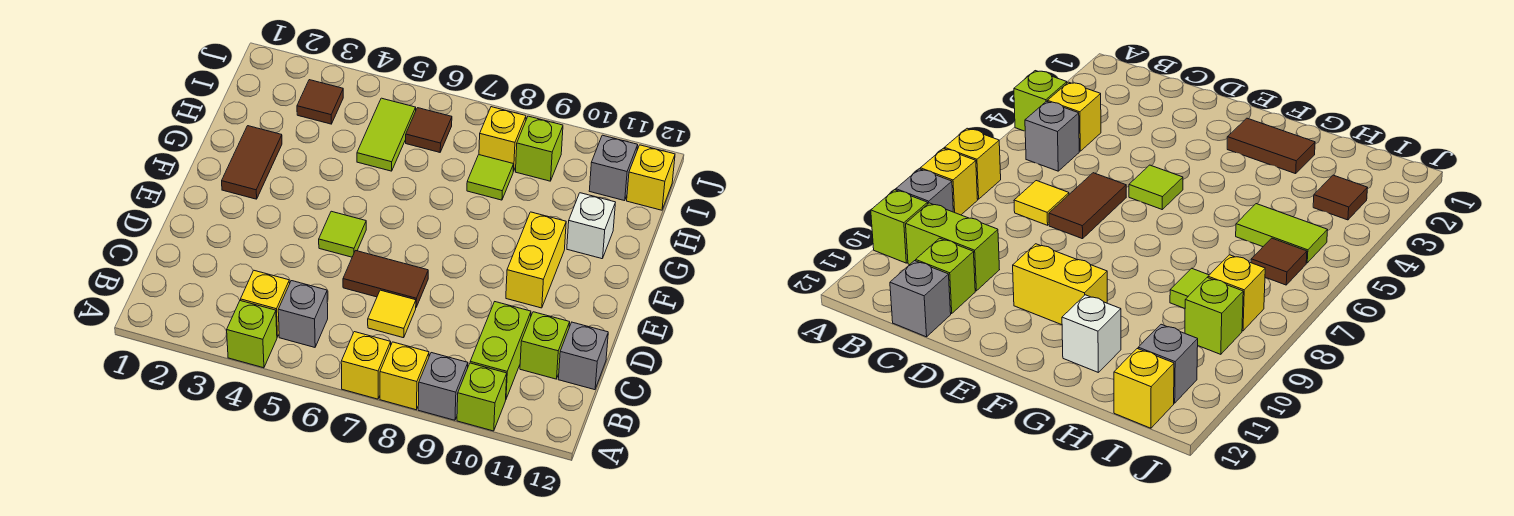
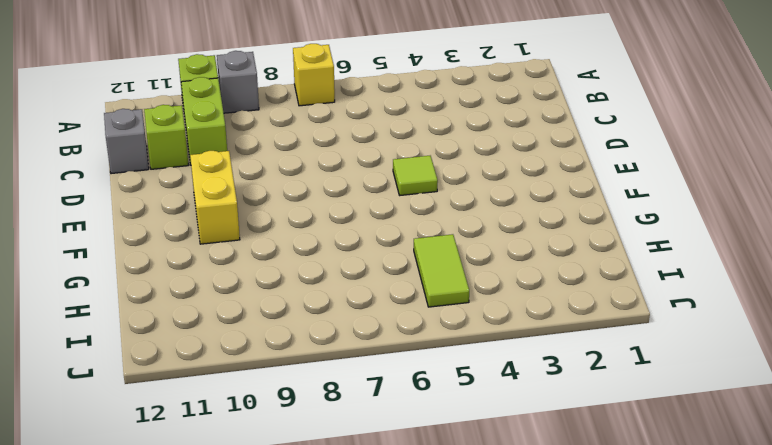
none -> lime 1x1 brick [227,301,277,368]
none -> yellow 1x1 brick [380,342,429,410]
none -> yellow 1x1 brick [241,270,290,337]

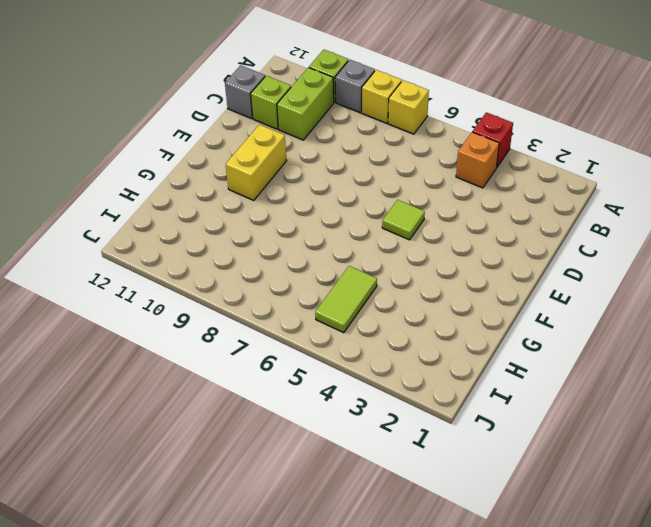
red 1x1 brick [473,112,513,168] -> lime 1x1 brick [227,301,277,368]
orange 1x1 brick [456,132,499,188] -> yellow 1x1 brick [241,270,290,337]
none -> grey 1x1 brick [278,281,328,347]
none -> yellow 1x1 tile [368,290,416,338]
none -> brown 1x2 tile [343,251,428,307]

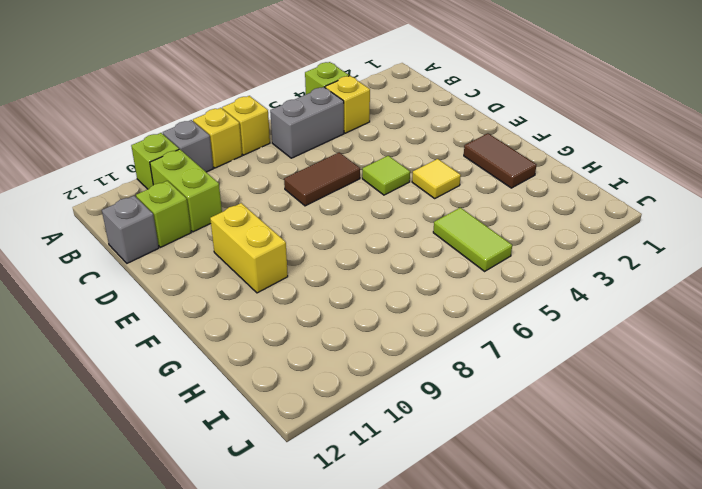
grey 1x2 brick [270,87,344,158] -> grey 1x1 brick [278,281,328,347]
yellow 1x1 tile [412,159,461,198] -> yellow 1x1 tile moved to [368,290,416,338]
none -> white 1x1 brick [567,193,615,259]
none -> lime 1x1 tile [467,155,514,200]
none -> brown 1x1 tile [297,80,343,124]

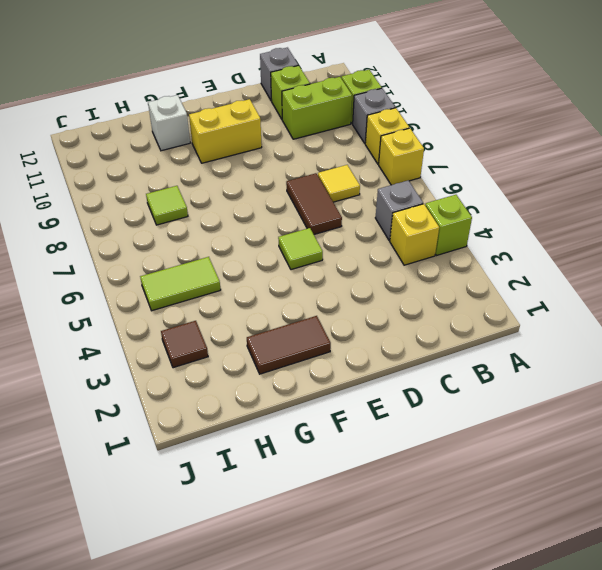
none -> brown 1x1 tile [406,108,452,152]
none -> yellow 1x1 brick [479,107,526,171]
none -> lime 1x1 brick [516,116,563,181]

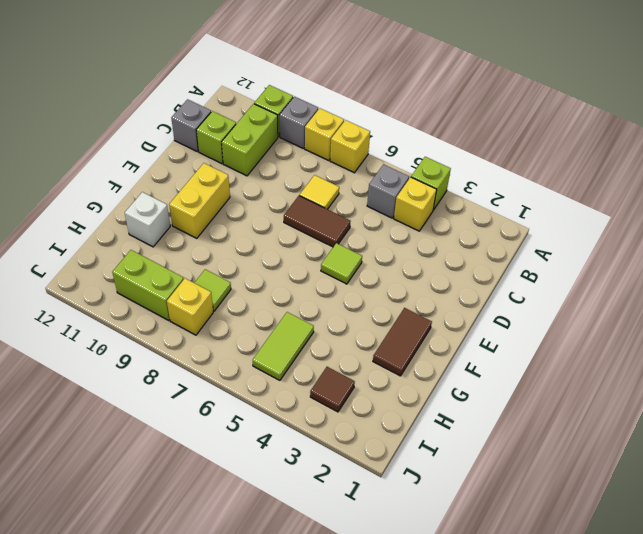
lime 1x2 brick [112,250,184,321] -> lime 1x1 brick [516,116,563,181]
none -> brown 1x1 tile [406,108,452,152]
none -> grey 1x1 brick [589,135,638,201]
none -> yellow 1x1 brick [627,145,675,210]

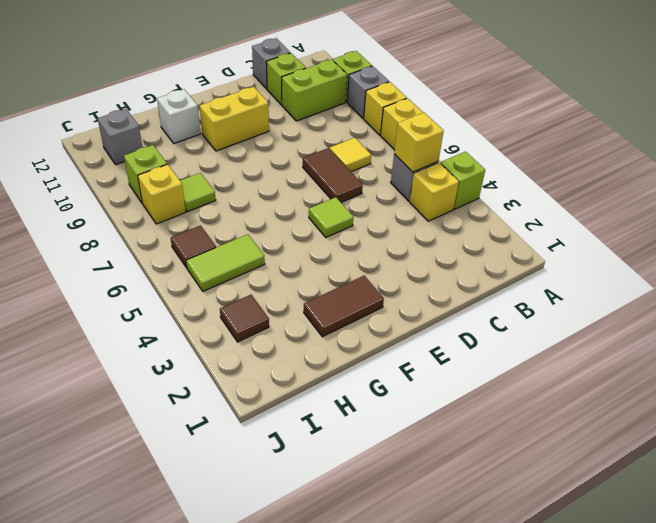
yellow 1x1 brick [394,113,444,172] -> yellow 1x1 brick moved to [627,145,675,210]

